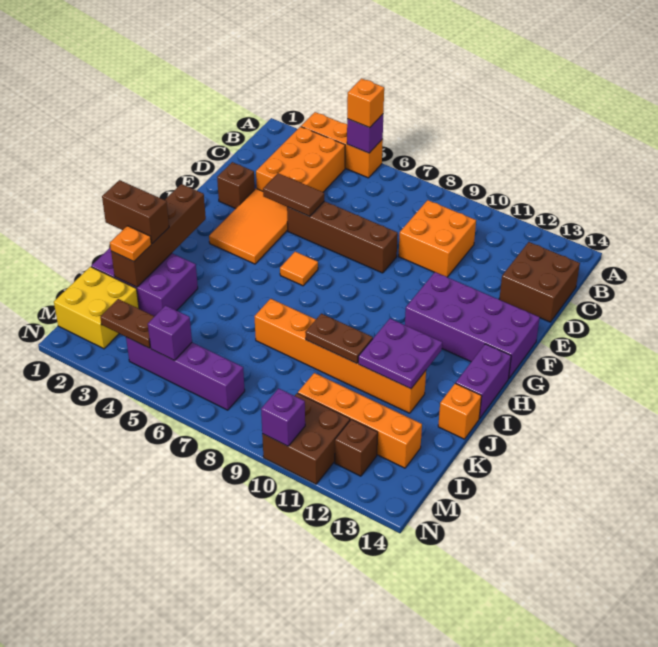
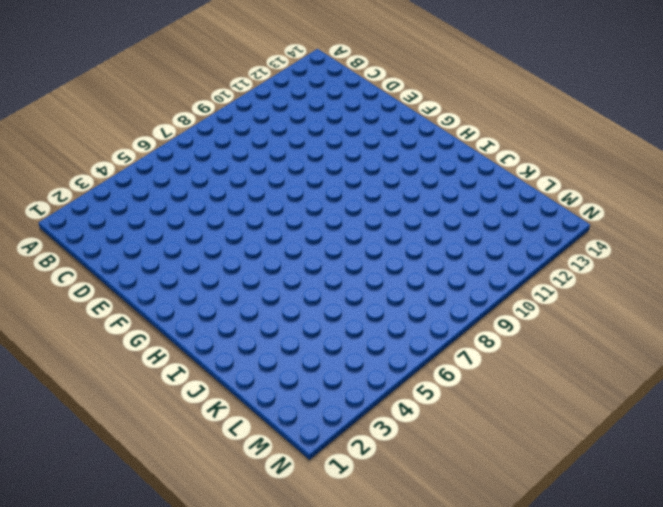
none -> orange 1x3 brick [301,112,383,178]
none -> orange 2x3 brick [256,127,345,192]
none -> orange 2x2 brick [399,200,476,277]

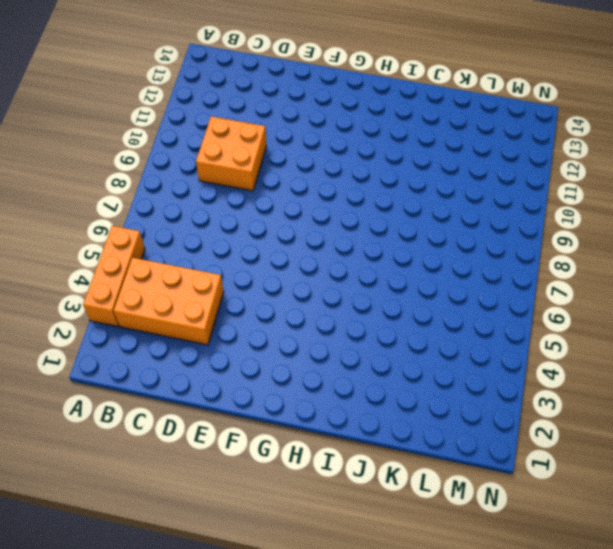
none -> brown 2x2 brick [499,242,580,322]
none -> brown 1x1 brick [217,162,255,209]
none -> orange 2x3 tile [209,188,288,264]

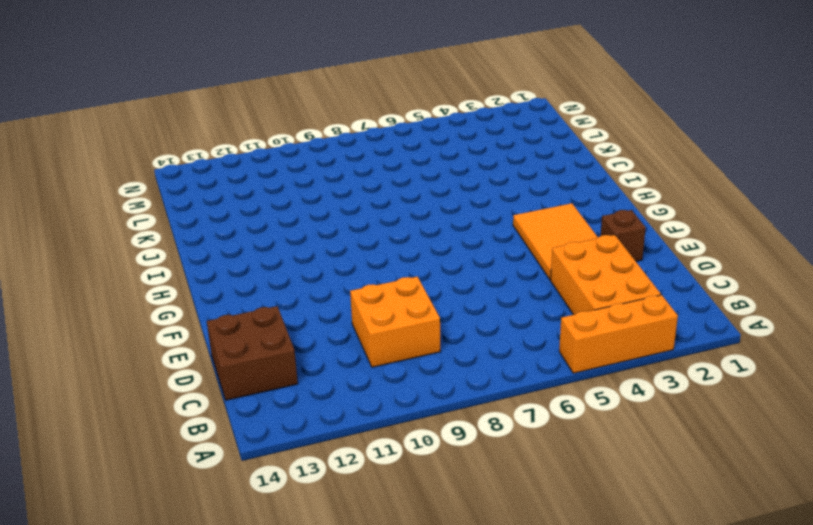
none -> brown 1x4 brick [287,201,398,273]
none -> purple 2x4 brick [405,272,540,379]
none -> orange 1x1 tile [280,252,318,286]

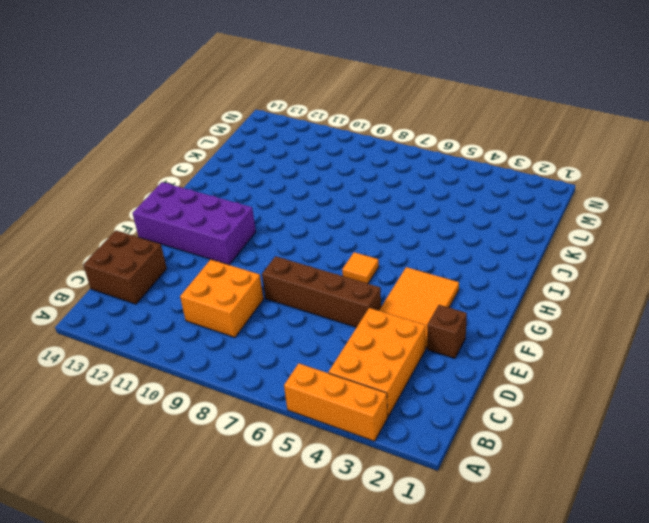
none -> purple 1x2 brick [456,344,511,419]
none -> purple 2x3 brick [91,248,198,316]
none -> orange 1x6 brick [254,299,426,413]

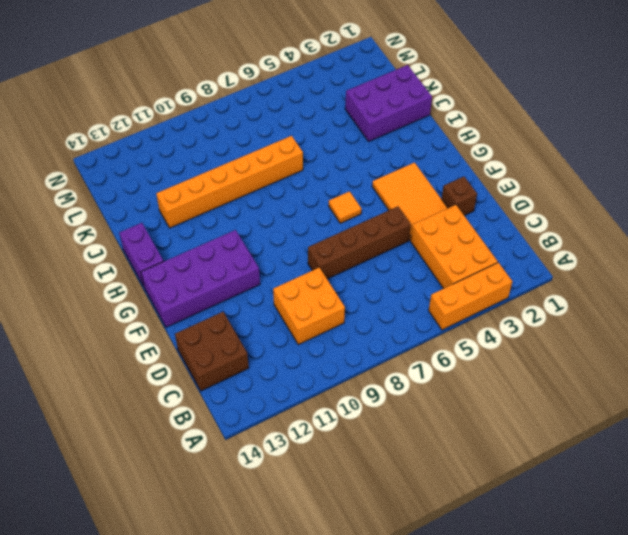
none -> orange 1x1 brick [438,383,482,439]
none -> yellow 2x2 brick [54,267,139,349]
none -> orange 1x4 brick [298,373,422,468]

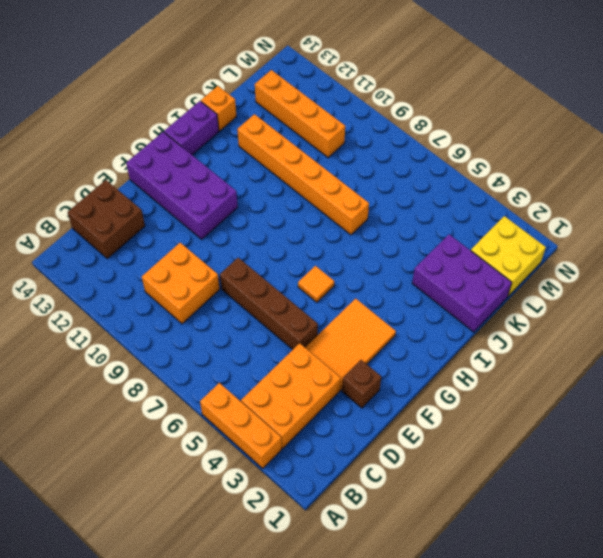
none -> purple 1x4 brick [126,337,245,410]
none -> brown 2x2 brick [262,393,350,484]
none -> brown 1x1 brick [335,419,378,476]

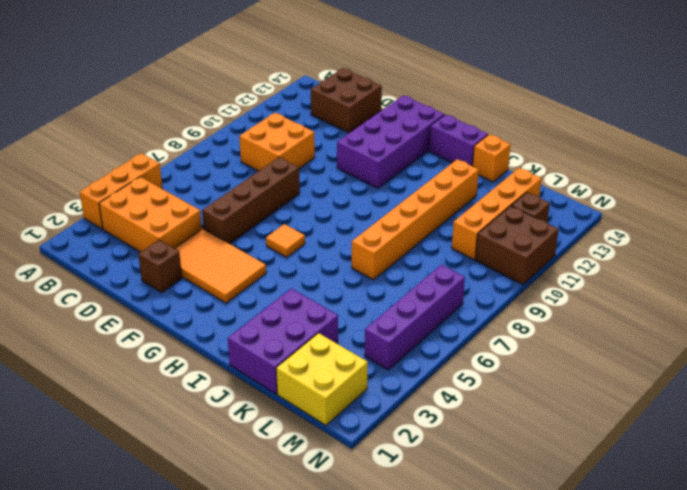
none -> purple 1x1 brick [347,114,383,153]
none -> brown 1x2 tile [263,173,324,217]
none -> brown 1x4 brick [111,184,206,287]

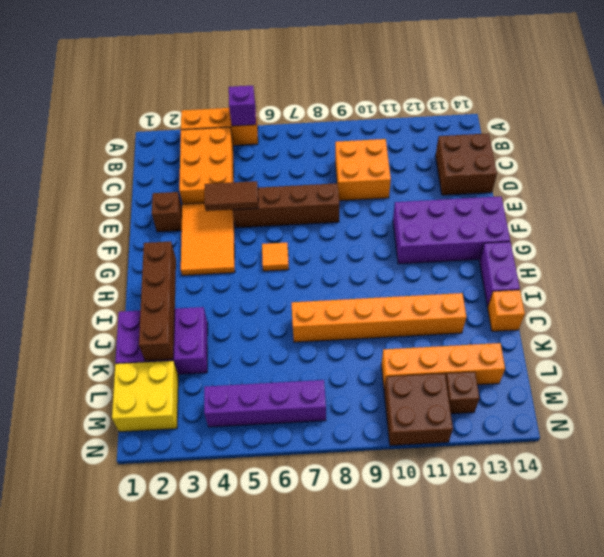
none -> purple 2x2 plate [358,319,442,389]
none -> brown 1x2 plate [305,314,373,364]
none -> brown 1x2 plate [100,299,155,348]

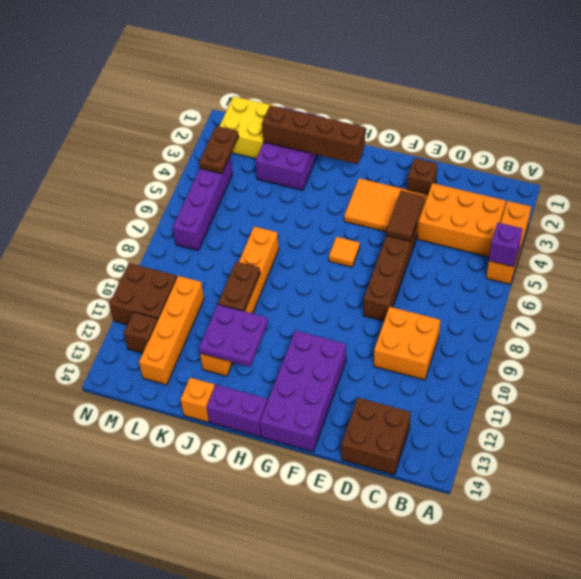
none -> purple 1x1 brick [148,305,192,361]
none -> purple 1x1 brick [261,388,305,446]
none -> orange 1x1 brick [347,79,384,128]

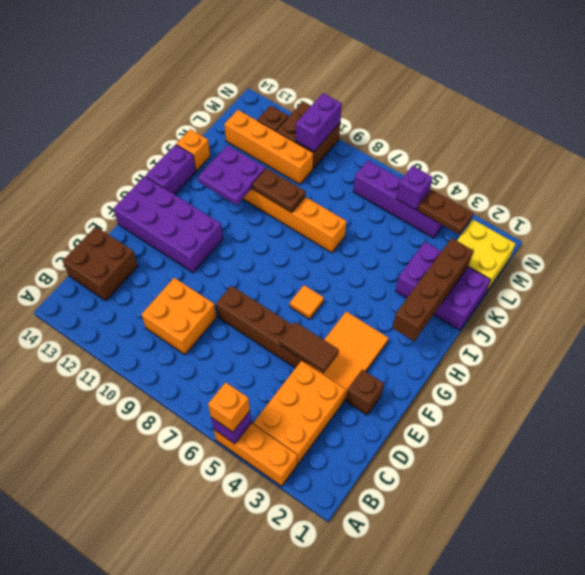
purple 1x2 brick [296,93,342,152] -> purple 1x1 brick [261,388,305,446]
none -> brown 1x2 brick [102,180,169,244]
none -> orange 1x1 plate [110,226,151,262]

